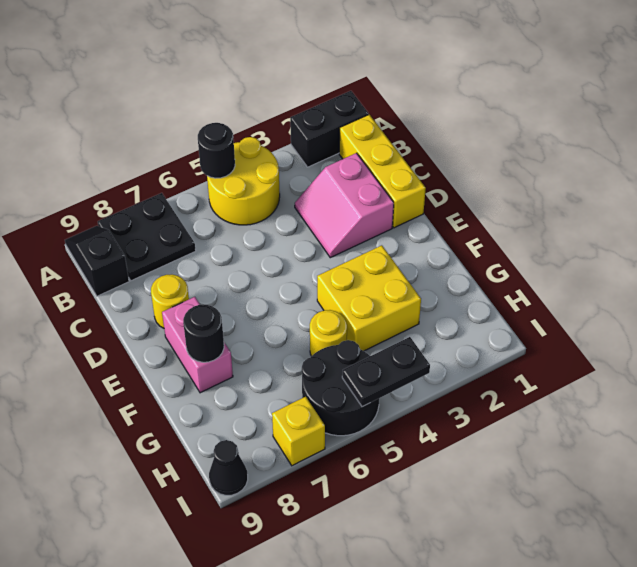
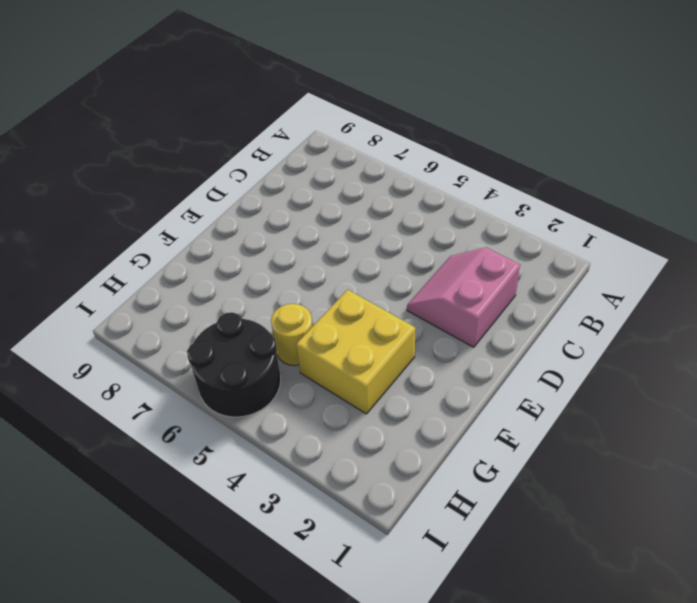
none -> black 1x2 brick [290,91,368,167]
none -> yellow 2x2 round brick [207,137,280,225]
none -> black 2x2 plate [98,193,196,281]

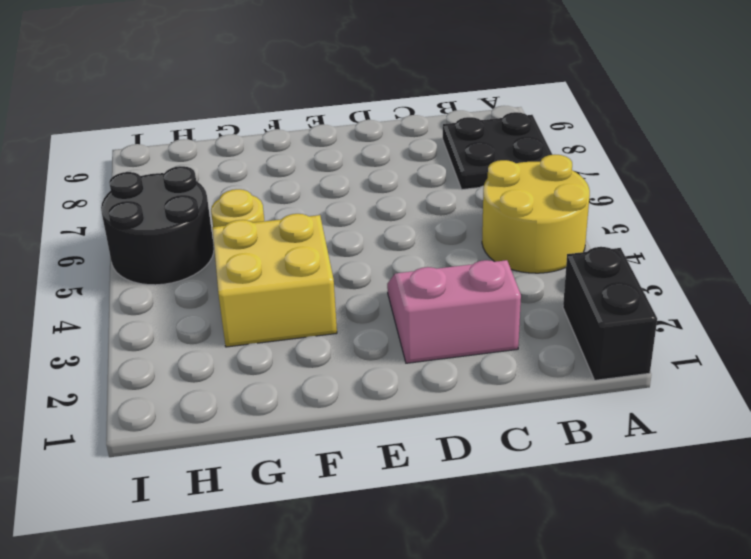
none -> black 1x2 slope [65,226,129,296]
none -> yellow 1x3 brick [339,115,426,228]
none -> yellow 1x1 round brick [151,275,189,328]

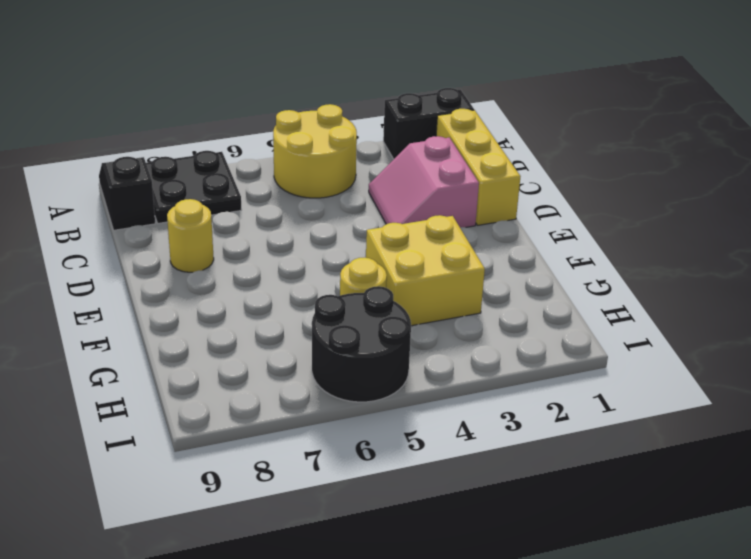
none -> pink 1x2 brick [162,297,233,393]
none -> yellow 1x1 brick [272,397,325,466]
none -> black 1x1 cone [209,440,248,495]

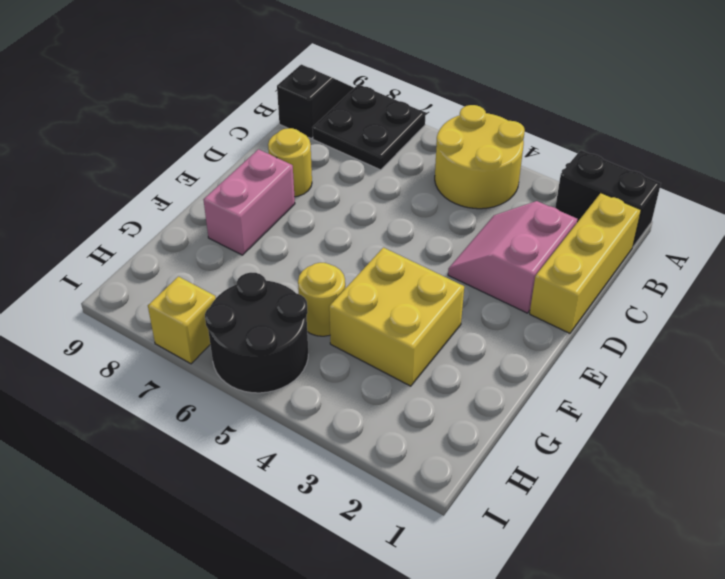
none -> black 1x1 cone [209,440,248,495]
none -> black 1x1 round brick [198,123,235,178]
none -> black 1x1 round brick [183,305,224,362]

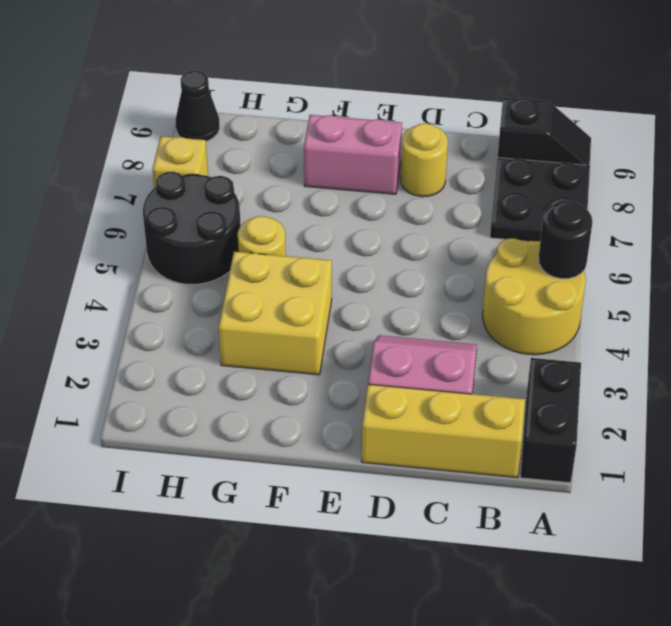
none -> black 1x1 round brick [183,305,224,362]
none -> black 1x2 plate [342,337,430,407]

